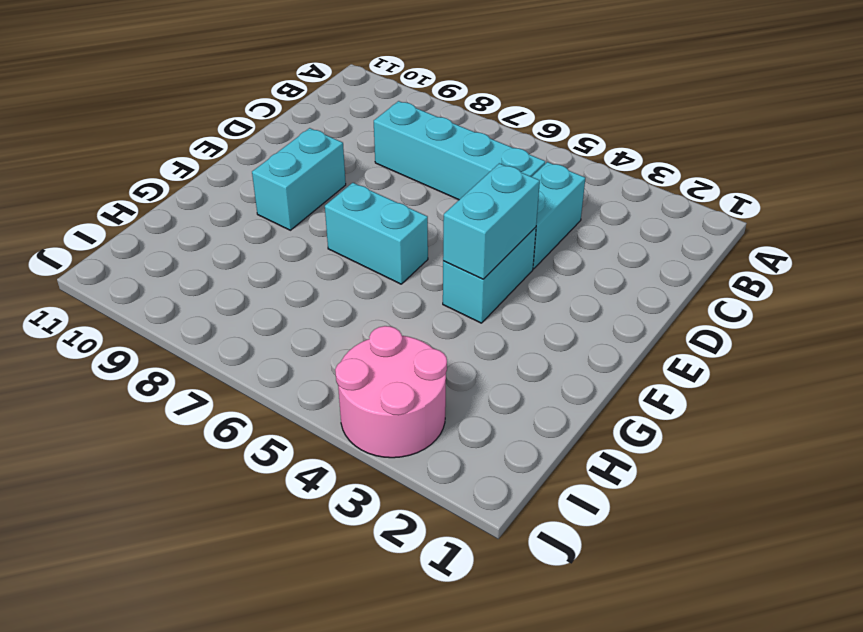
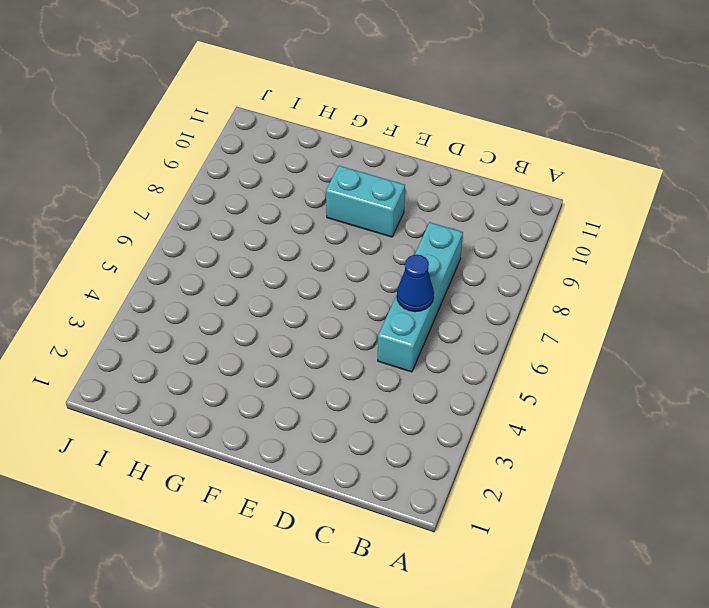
blue 1x1 cone [397,254,434,312] -> none
none -> cyan 1x2 brick [532,162,585,269]
none -> cyan 1x2 brick [443,227,536,323]

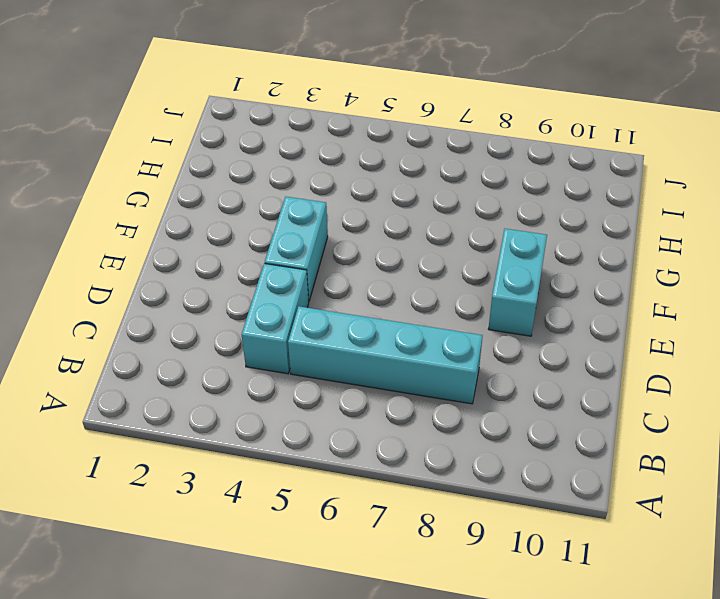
none -> cyan 1x2 brick [325,183,428,284]
none -> pink 2x2 round brick [335,326,447,458]

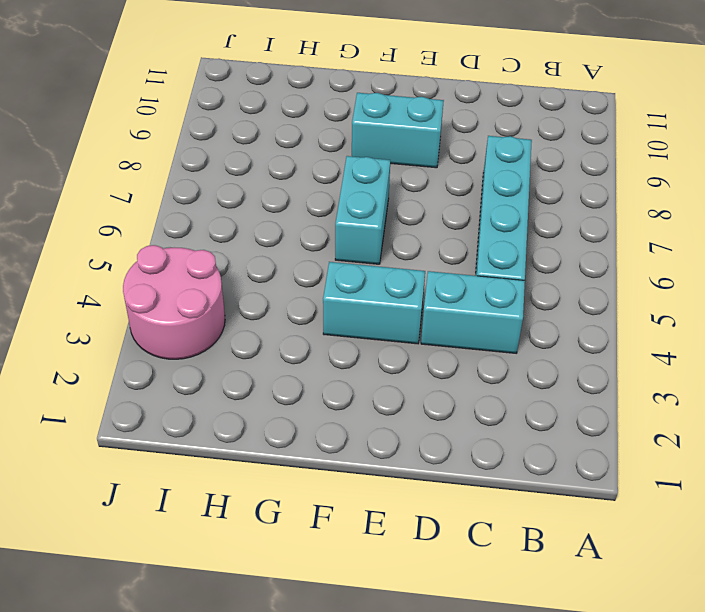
none -> cyan 1x2 brick [443,163,540,279]

